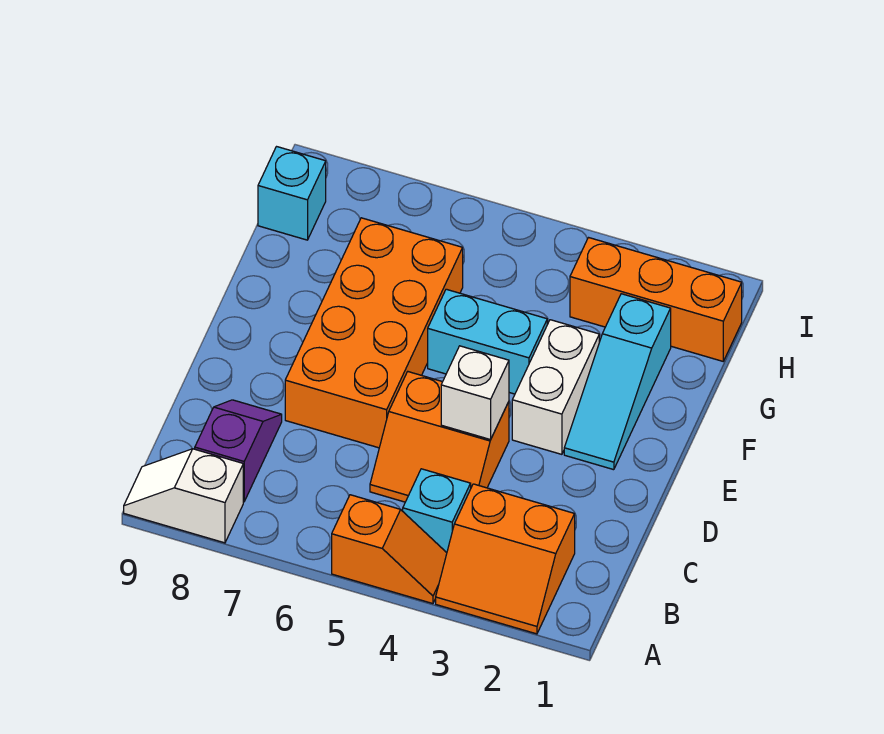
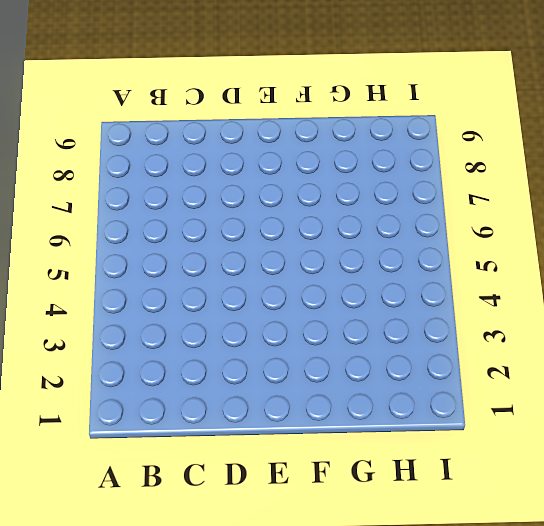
none -> orange 2x2 slope [436,484,575,634]
none -> orange 1x2 slope [332,495,447,604]
none -> white 1x2 slope [124,449,243,543]

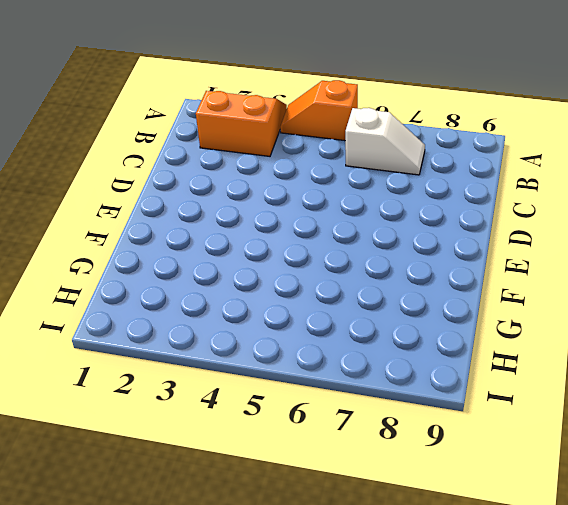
white 1x2 slope [345,108,425,175] -> white 1x2 slope moved to [124,449,243,543]
none -> cyan 1x1 brick [403,469,471,553]
none -> purple 1x2 slope [195,400,282,502]
none -> orange 2x2 slope [370,372,509,502]

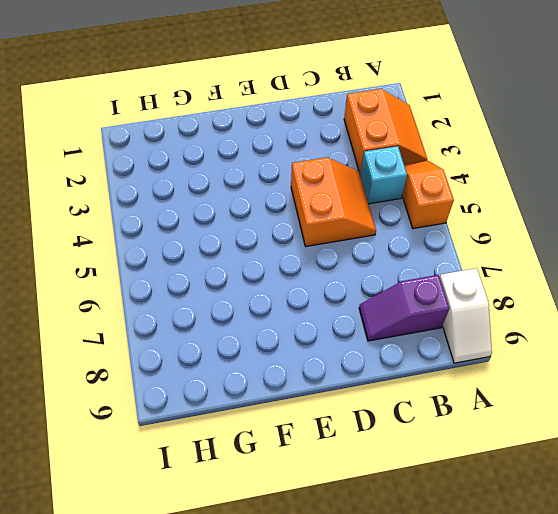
none -> orange 2x4 brick [285,218,463,448]
none -> cyan 1x3 slope [564,294,671,470]
none -> white 1x2 brick [512,320,599,454]

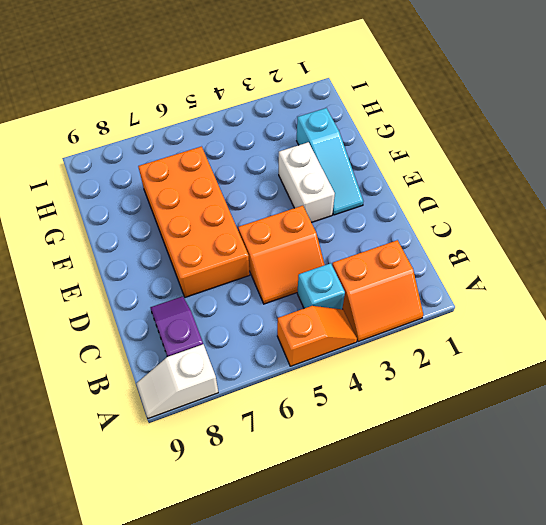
none -> cyan 1x2 brick [428,289,547,394]
none -> orange 1x3 brick [570,238,742,361]
none -> cyan 1x1 brick [258,147,326,240]

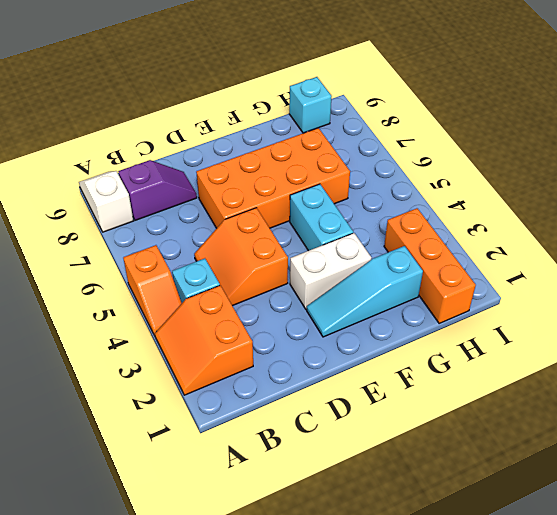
none -> white 1x1 brick [441,346,509,440]

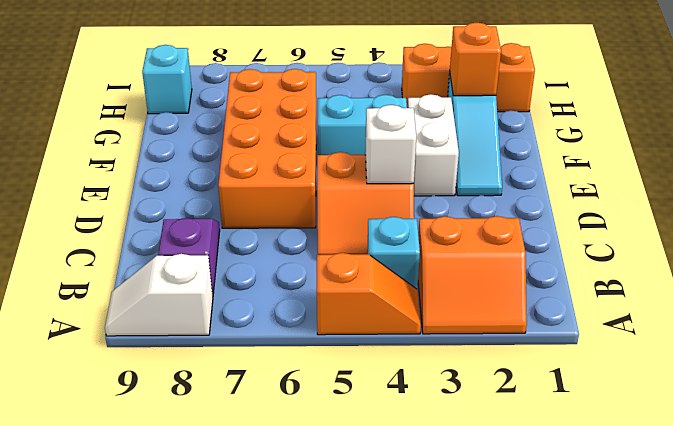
orange 1x1 brick [450,22,501,96] -> none

